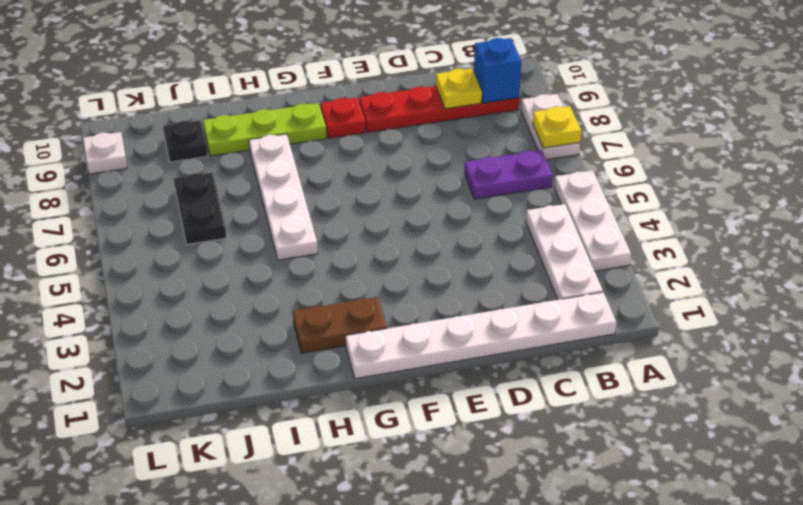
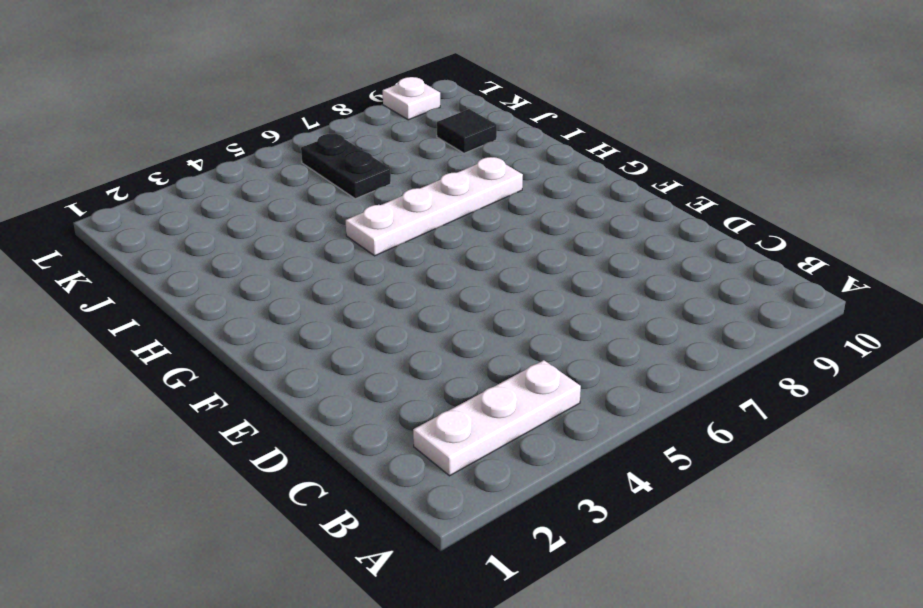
black 1x2 plate [301,134,391,199] -> black 1x2 plate turned to [174,172,226,244]
black 1x1 tile [437,109,497,153] -> black 1x1 plate [163,120,208,162]
none -> white 1x3 plate [554,170,631,271]
none -> white 1x2 plate [521,94,580,160]
none -> white 1x6 plate [346,292,617,379]

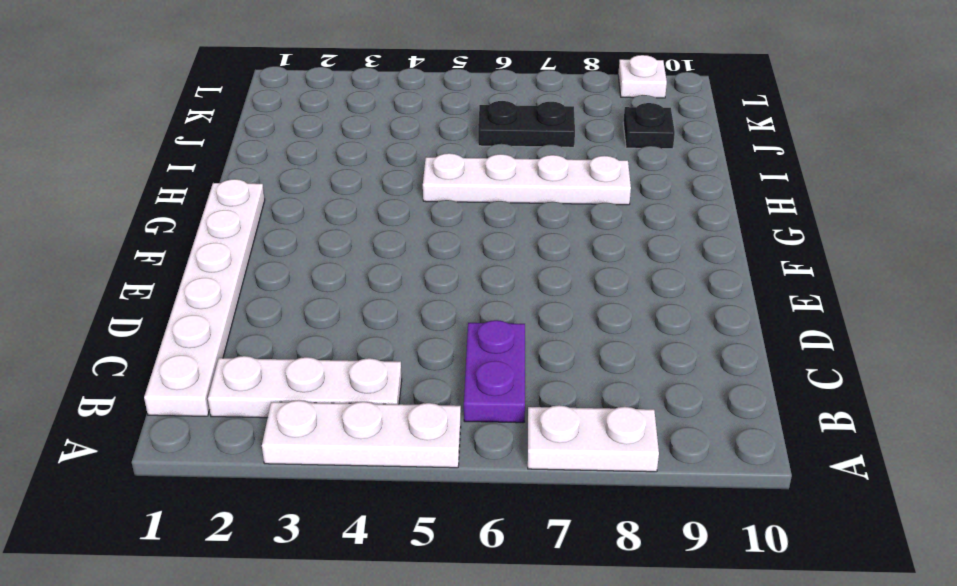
none -> red 1x4 plate [359,86,519,132]
none -> red 1x1 plate [321,98,365,138]
none -> brown 1x2 plate [293,297,387,353]

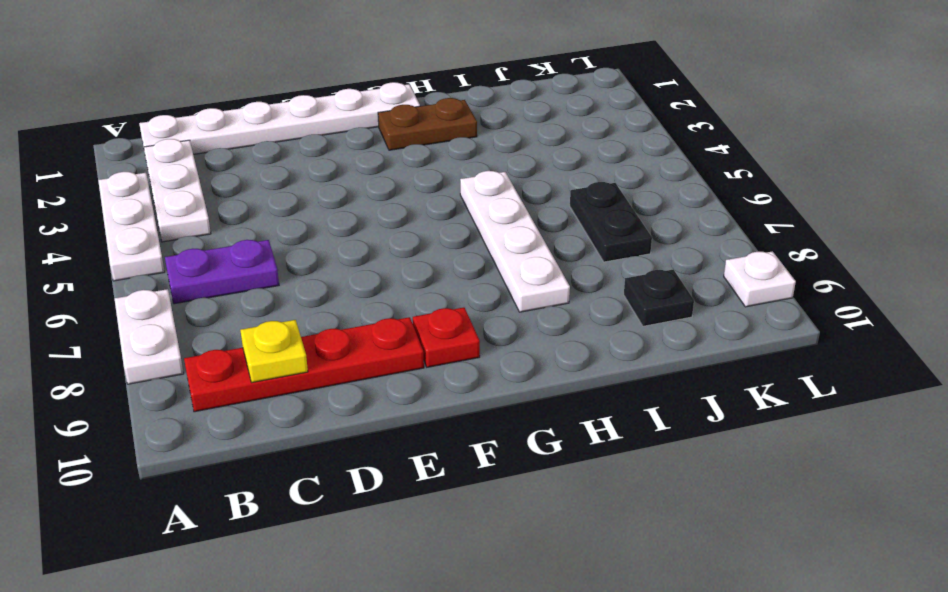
none -> lime 1x3 plate [203,103,326,156]
none -> yellow 1x1 plate [533,106,581,148]
none -> blue 1x1 brick [474,38,521,103]

